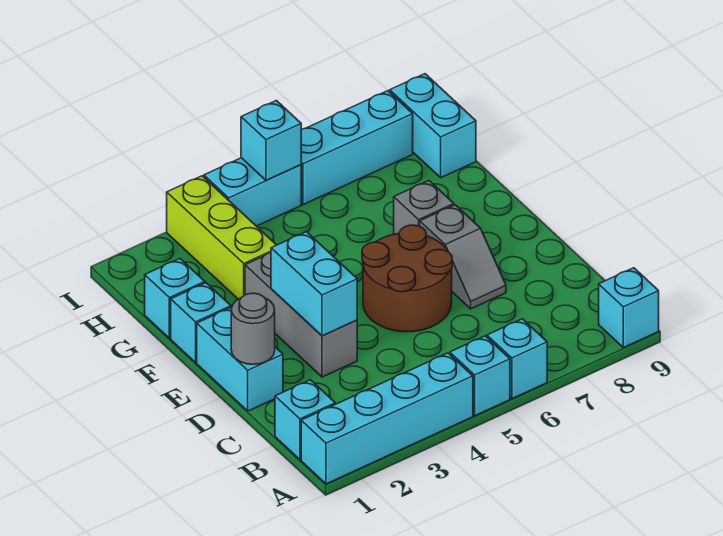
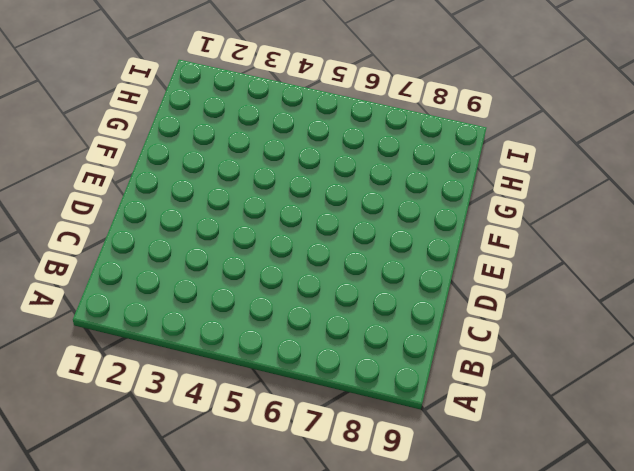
none -> cyan 1x4 brick [301,353,473,484]
none -> cyan 1x1 brick [450,336,510,416]
none -> cyan 1x1 brick [487,319,547,399]

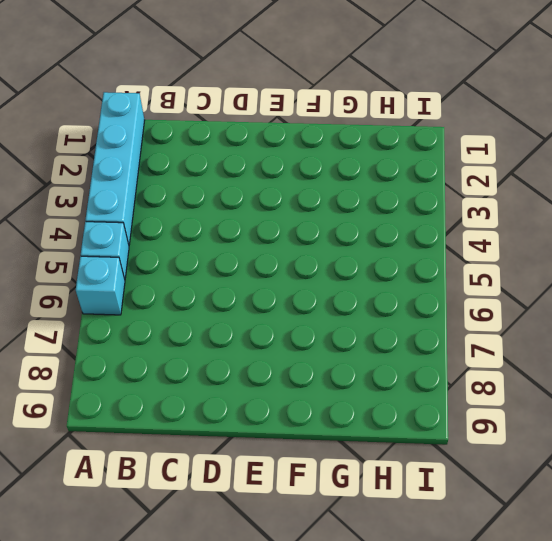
none -> cyan 1x1 brick [599,268,659,348]
none -> cyan 1x1 brick [275,380,335,460]
none -> cyan 1x2 brick [197,307,283,411]

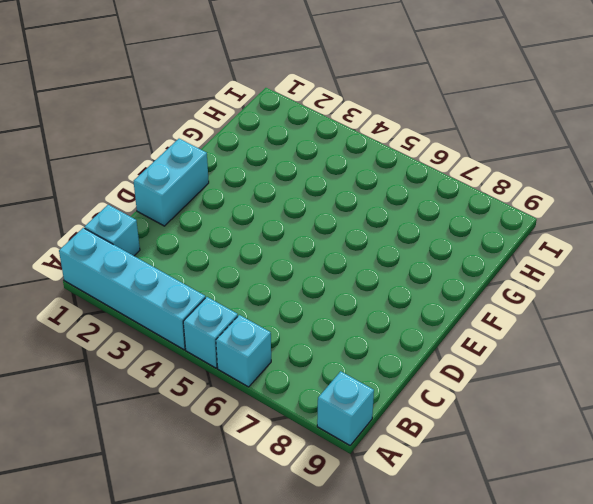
none -> grey 1x3 brick [245,253,357,377]
none -> brown 2x2 round brick [362,225,452,332]
none -> grey 1x2 slope [420,205,506,309]

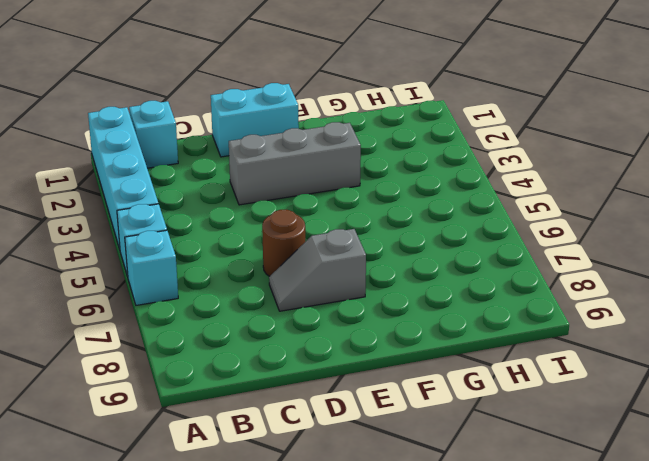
brown 1x1 round brick [262,210,305,276] -> brown 2x2 round brick [362,225,452,332]
none -> cyan 1x1 brick [599,268,659,348]
none -> cyan 1x1 brick [171,283,231,362]
none -> grey 1x1 brick [394,181,454,234]

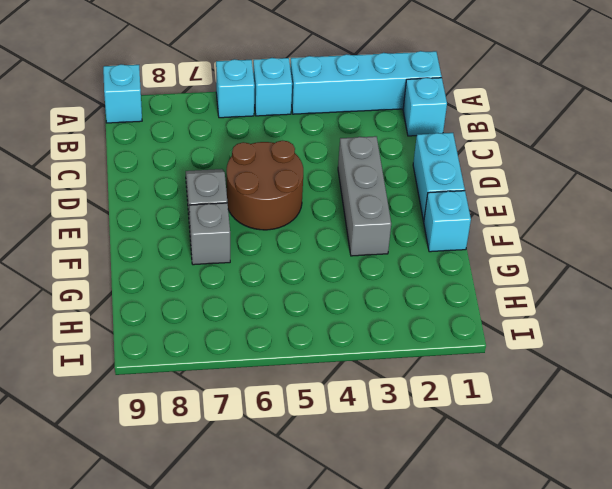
none -> cyan 1x1 brick [145,259,205,338]
none -> lime 1x3 brick [167,176,276,299]
none -> cyan 1x2 brick [390,74,476,178]

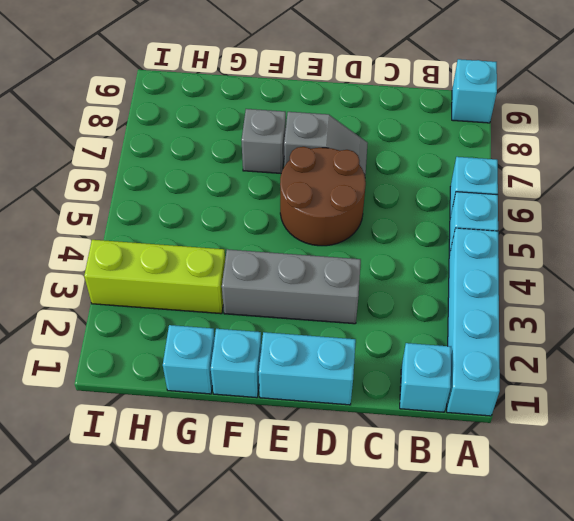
none -> cyan 1x2 brick [390,74,476,178]
none -> cyan 1x2 brick [204,158,301,226]
none -> cyan 1x3 brick [301,91,413,205]

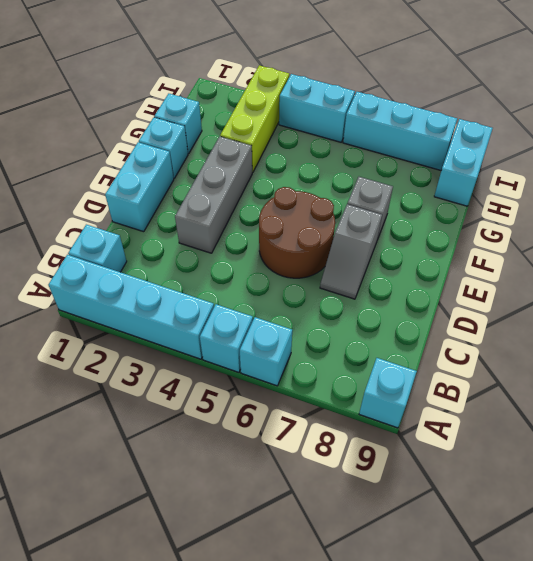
none -> grey 1x1 round brick [231,293,275,364]
none -> cyan 1x2 brick [271,232,357,336]
none -> cyan 1x1 brick [241,101,301,180]

